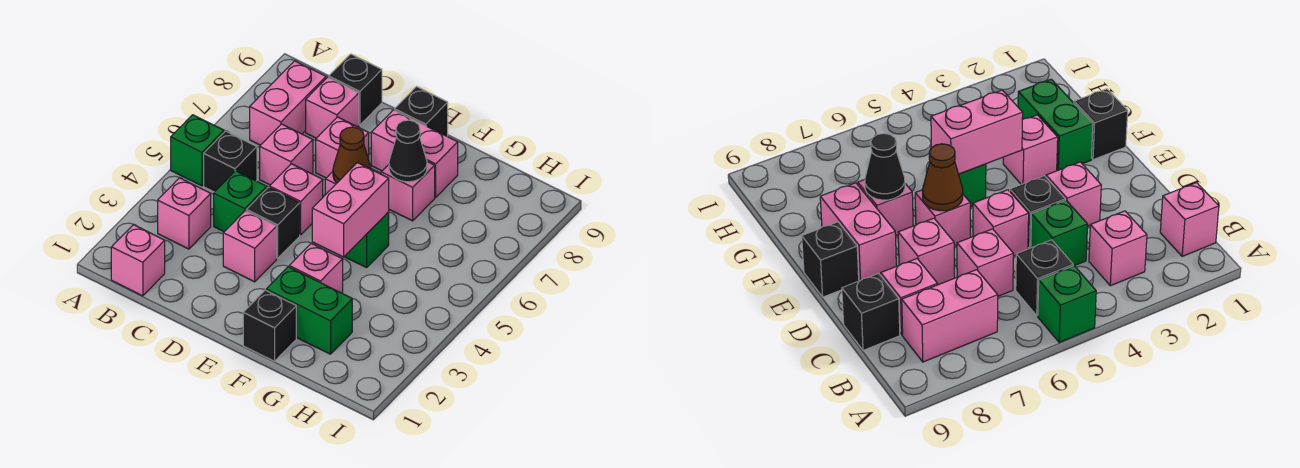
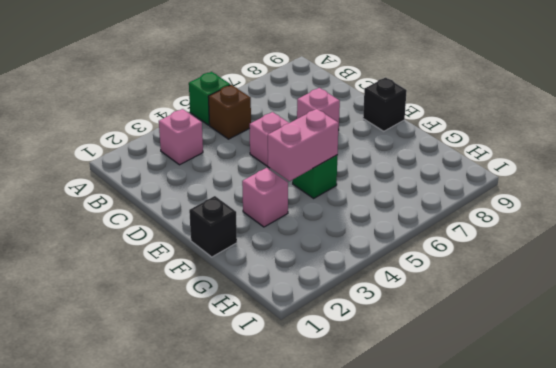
brown 1x1 brick [208,85,251,139] -> black 1x1 brick [204,131,257,192]
none -> pink 1x1 brick [111,225,165,296]
none -> pink 1x2 brick [250,61,326,145]
none -> green 1x1 brick [214,171,267,232]

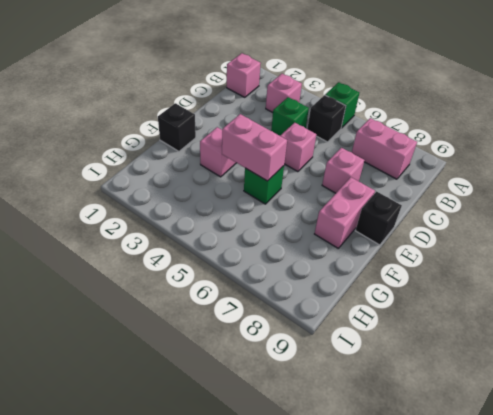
none -> pink 1x1 brick [260,124,313,185]
none -> pink 1x1 brick [306,77,359,138]
none -> black 1x1 brick [329,54,382,125]

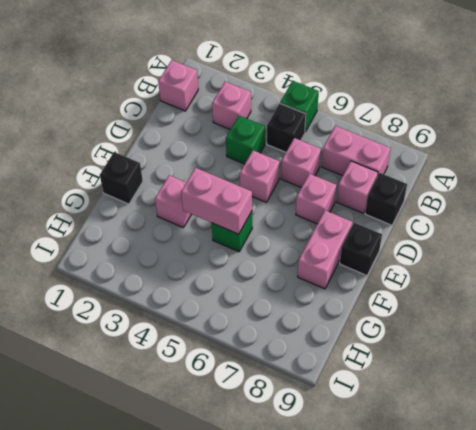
none -> pink 1x1 brick [223,211,277,282]
none -> black 1x1 brick [246,187,300,258]
none -> pink 1x1 brick [915,190,970,246]

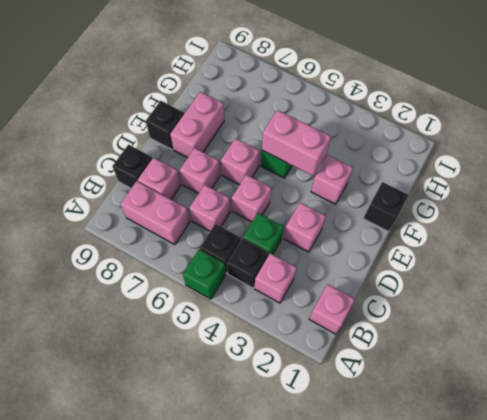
black 1x1 brick [227,238,269,288] -> black 1x1 brick moved to [246,187,300,258]
none -> green 1x2 brick [266,267,352,354]
none -> pink 1x1 brick [381,162,435,221]
none -> brown 1x1 cone [333,127,371,183]

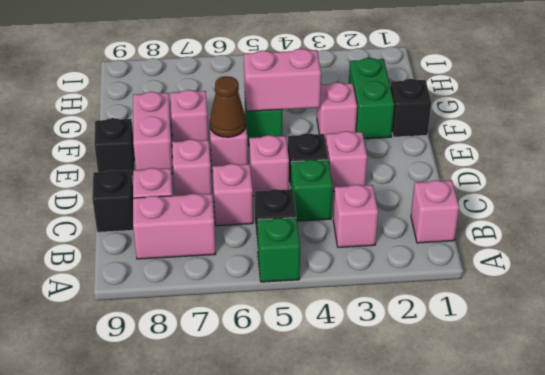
none -> black 1x1 cone [389,120,427,182]

